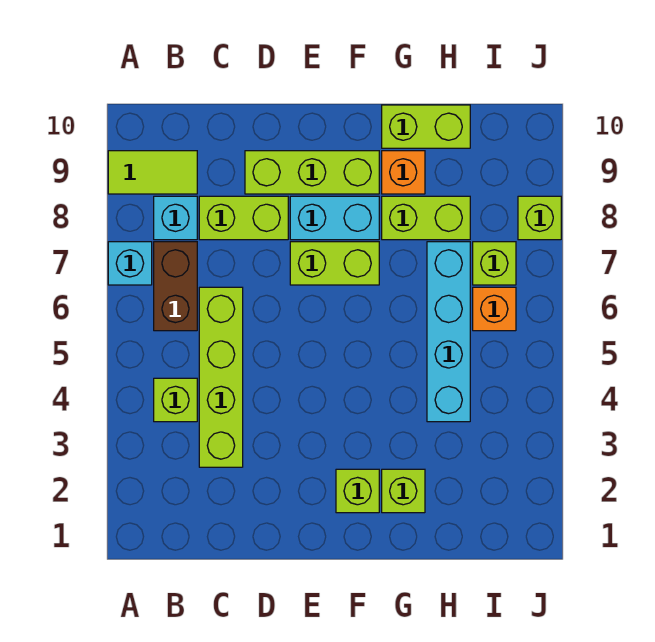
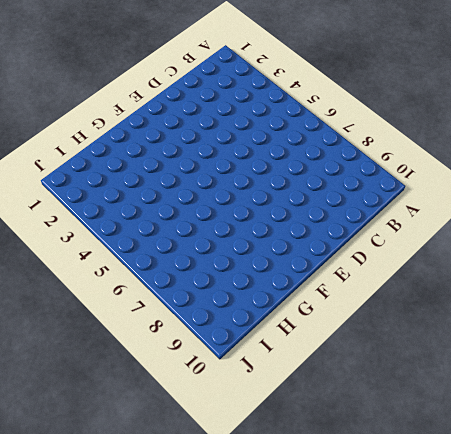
none -> cyan 1x1 brick [108,242,152,285]
none -> lime 1x2 tile [108,151,197,194]
none -> lime 1x1 brick [154,378,197,422]

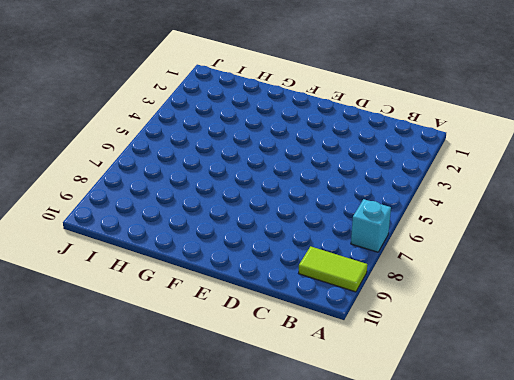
none -> lime 1x1 brick [154,378,197,422]
none -> brown 1x2 brick [154,242,197,331]
none -> cyan 1x1 brick [154,196,197,240]

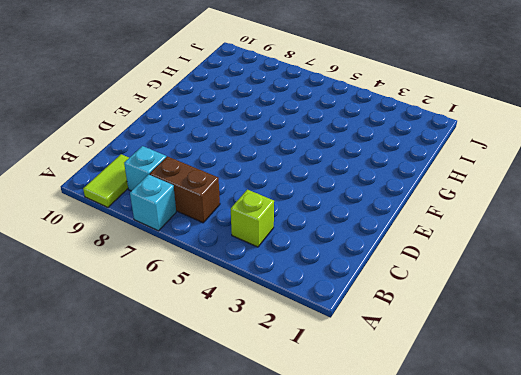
none -> lime 1x4 brick [199,287,243,467]
none -> lime 1x2 brick [199,196,288,240]
none -> lime 1x3 brick [245,151,379,194]

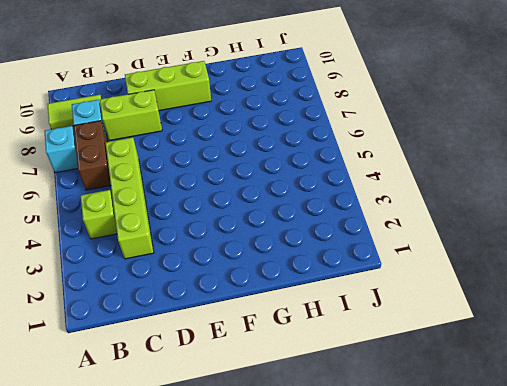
none -> lime 1x2 brick [290,242,379,285]
none -> cyan 1x2 brick [290,196,379,240]
none -> lime 1x1 brick [336,469,379,513]

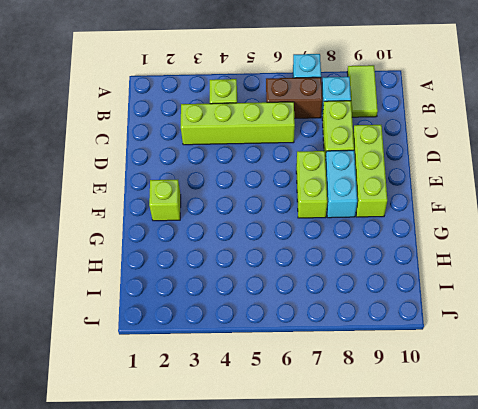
none -> lime 1x1 brick [382,469,425,513]
none -> lime 1x2 brick [382,196,470,240]
none -> orange 1x1 brick [382,151,425,194]

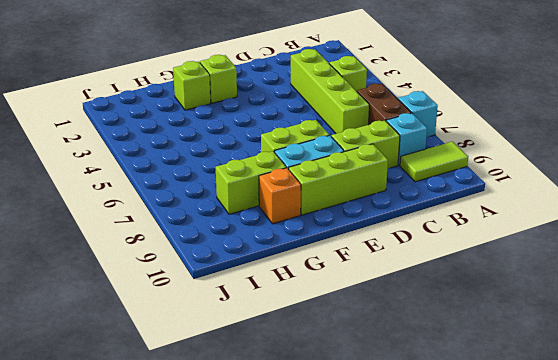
none -> lime 1x2 brick [382,105,470,148]
none -> cyan 1x4 brick [427,242,470,422]
none -> orange 1x1 brick [473,287,516,331]

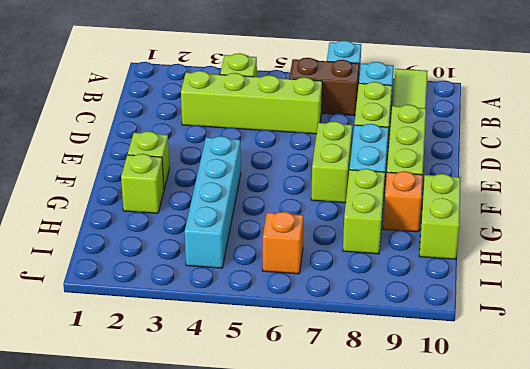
cyan 1x4 brick [185,136,241,268] -> cyan 1x4 brick turned to [427,242,470,422]
none -> lime 1x1 brick [473,242,516,285]
none -> lime 1x1 brick [518,196,561,240]

